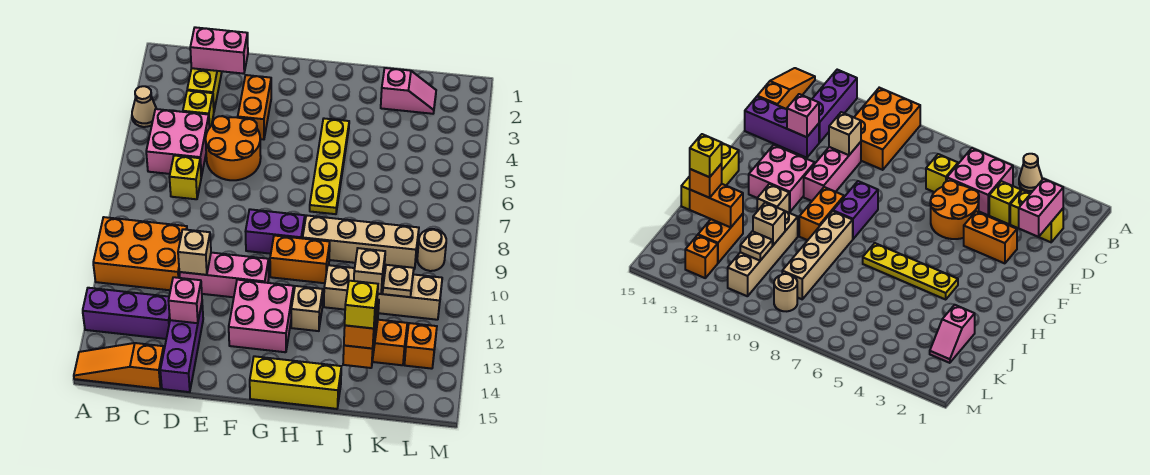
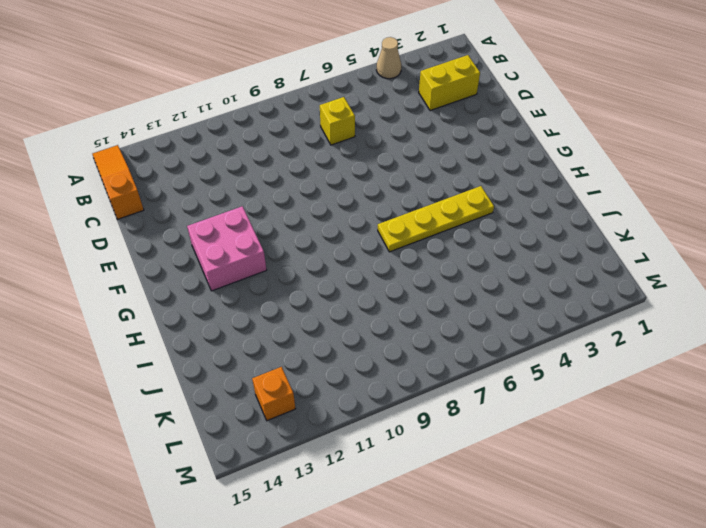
none -> orange 2x3 brick [93,217,187,290]
none -> purple 1x3 brick [83,288,170,339]
none -> pink 2x2 brick [146,109,209,177]
none -> yellow 1x1 brick [183,91,214,128]

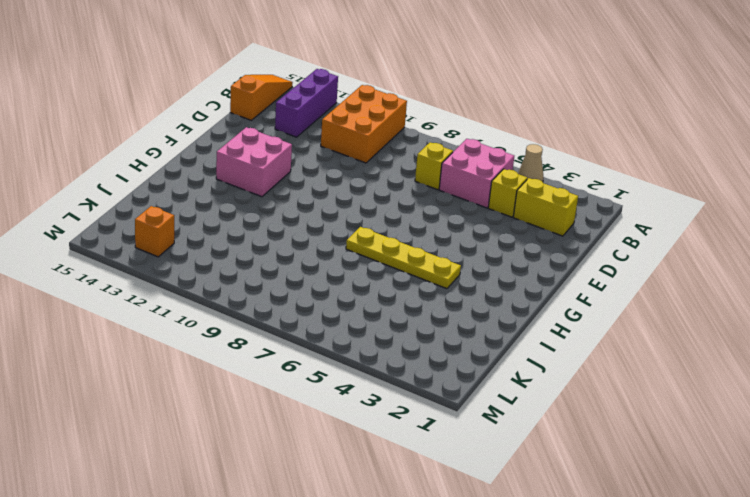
none -> orange 2x2 round brick [206,116,261,180]
none -> pink 1x3 brick [179,253,269,297]
none -> purple 1x3 brick [160,304,203,392]
none -> orange 1x2 brick [238,75,271,139]

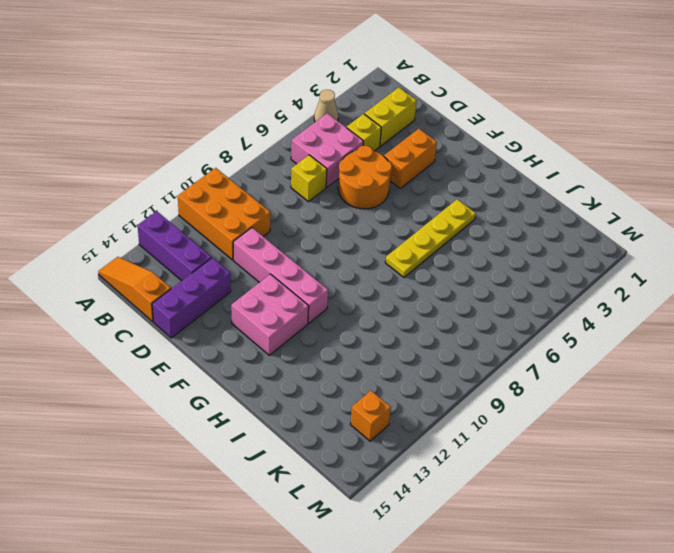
pink 1x4 brick [233,228,328,323] -> pink 1x3 brick [179,253,269,297]
none -> purple 1x2 brick [246,209,305,254]
none -> orange 1x2 brick [270,236,330,283]
none -> yellow 1x3 brick [250,356,341,409]
none -> tan 1x4 brick [303,215,419,269]

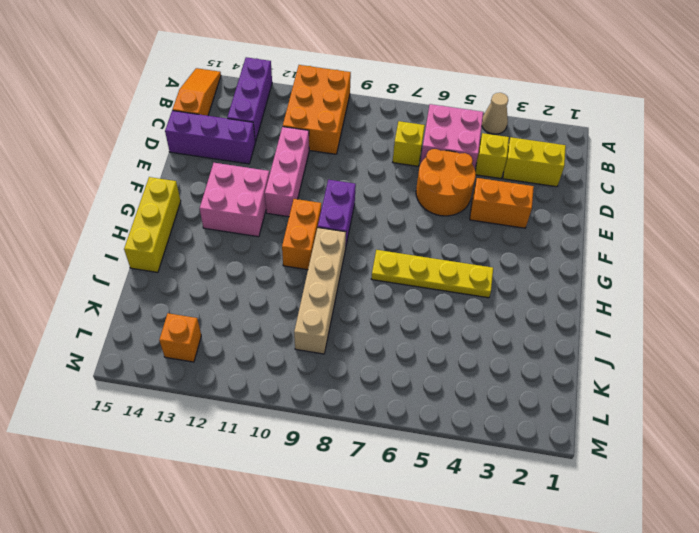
none -> tan 1x1 brick [291,286,323,331]
none -> tan 1x4 brick [324,265,442,320]
none -> pink 1x2 slope [381,68,436,114]
none -> orange 1x2 brick [372,320,407,365]

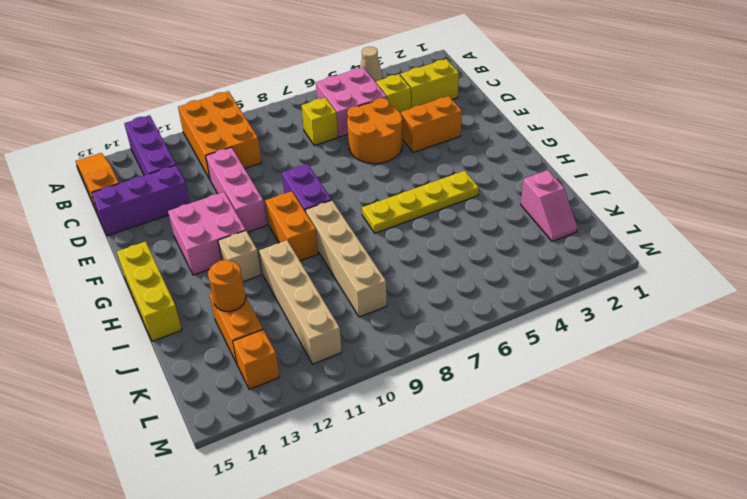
orange 1x1 round brick [208,260,246,311] -> orange 1x2 brick [343,300,379,368]
none -> tan 1x1 round brick [417,229,446,271]
none -> pink 1x2 brick [190,27,248,74]
none -> tan 1x1 brick [178,229,211,275]
none -> pink 1x1 brick [169,277,202,323]

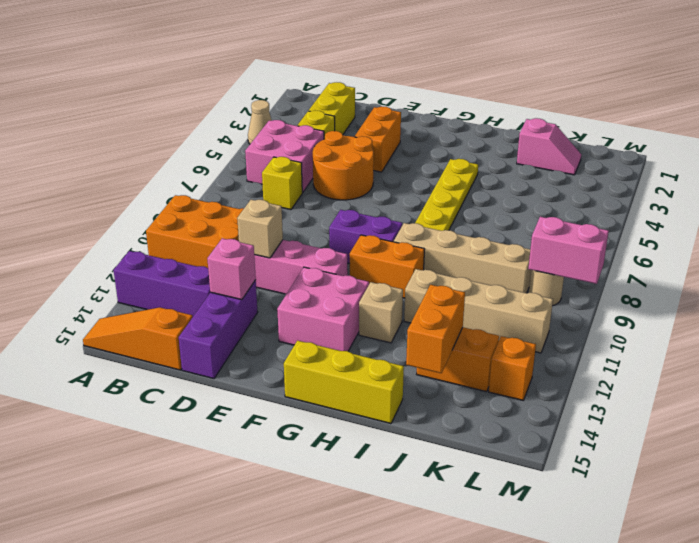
pink 1x2 brick [528,217,609,284] -> pink 1x2 brick moved to [190,27,248,74]
none -> tan 1x1 brick [354,248,385,294]
none -> tan 1x1 plate [383,265,414,297]
none -> orange 1x1 brick [344,308,377,349]
none -> yellow 1x1 brick [345,281,378,328]

